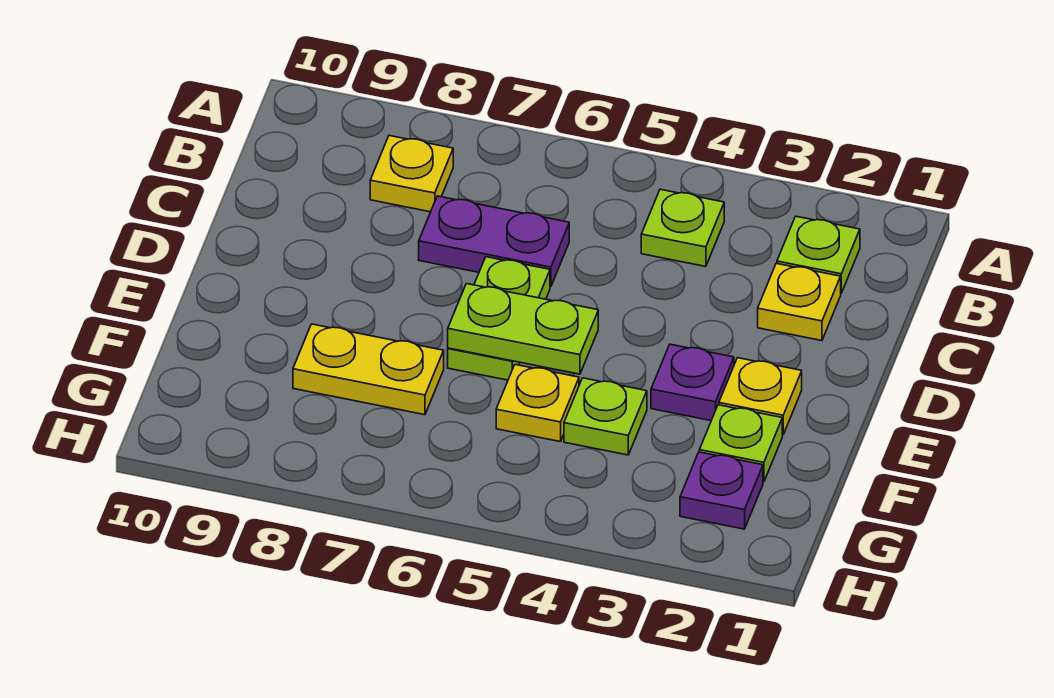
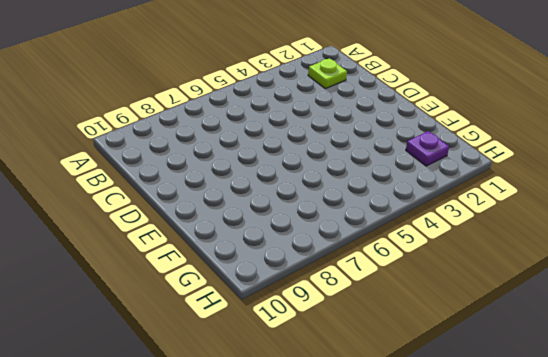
none -> lime 1x1 plate [641,189,724,267]
none -> yellow 1x1 plate [370,136,453,212]
none -> yellow 1x1 plate [758,263,841,341]

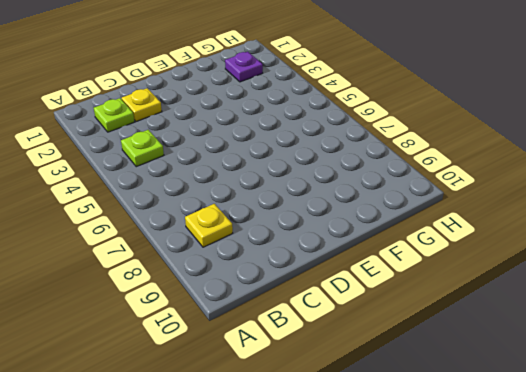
none -> purple 1x2 plate [419,196,569,287]
none -> lime 1x2 plate [448,257,550,380]
none -> yellow 1x1 plate [719,358,802,435]

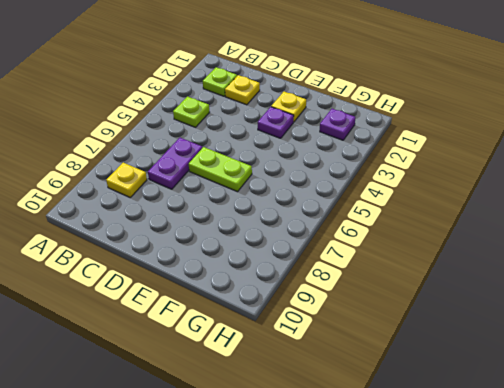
none -> lime 1x1 plate [699,405,782,482]
none -> lime 1x1 plate [564,378,647,455]
none -> yellow 1x1 plate [496,365,579,442]

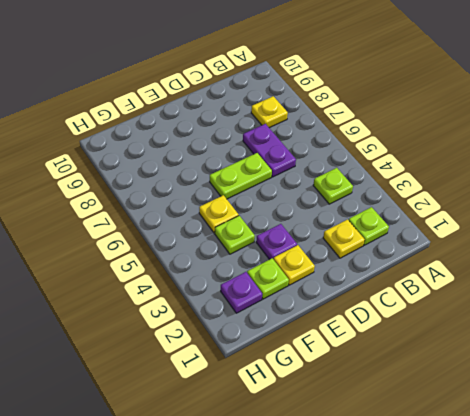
none -> yellow 1x2 plate [293,324,444,415]
none -> lime 1x2 plate [448,284,598,374]

